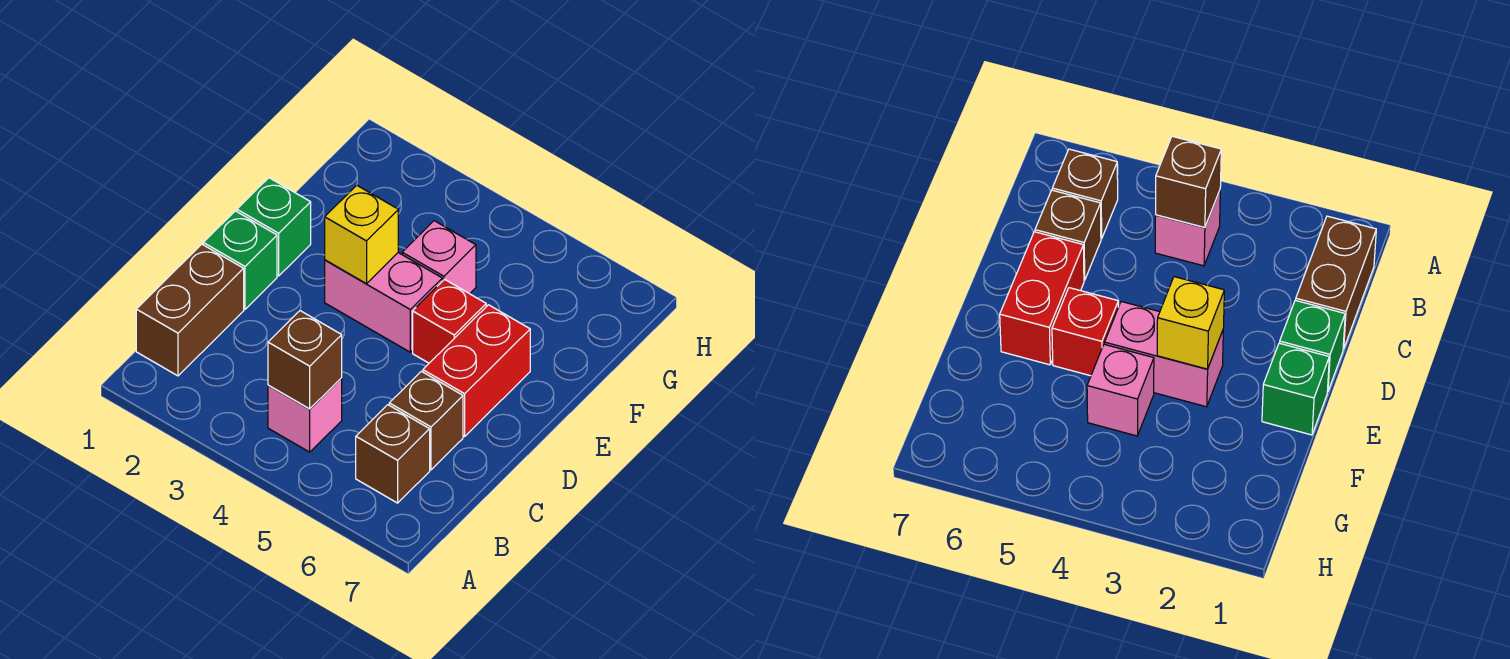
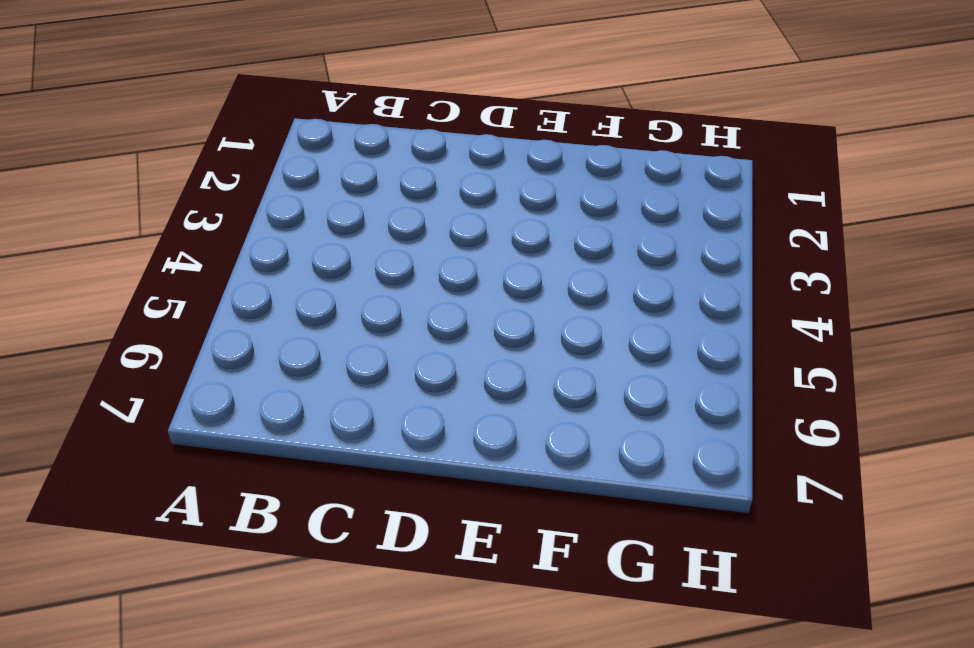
none -> brown 1x2 brick [136,244,244,376]
none -> pink 1x1 brick [268,378,342,452]
none -> brown 1x1 brick [356,405,430,503]

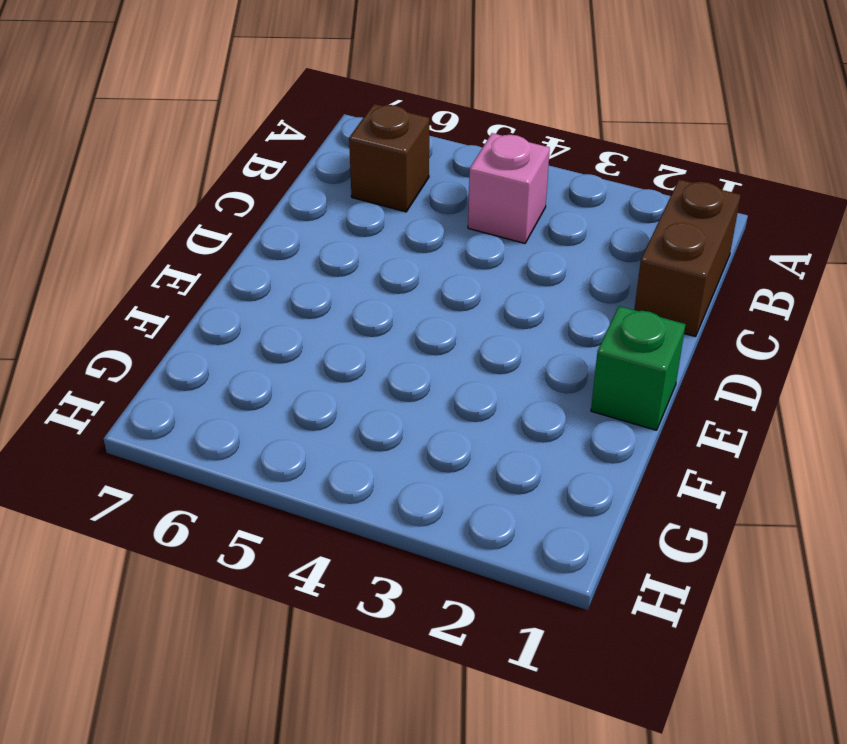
none -> brown 1x1 brick [389,371,463,470]
none -> green 1x1 brick [203,211,277,309]
none -> red 1x2 brick [423,305,530,436]

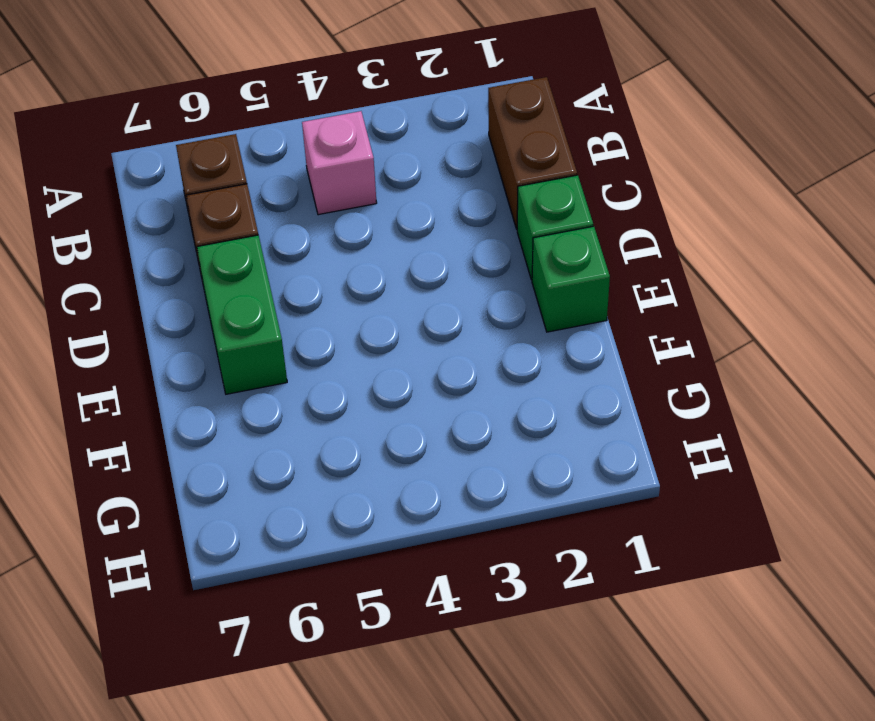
green 1x2 brick [197,235,287,394] -> red 1x2 brick [423,305,530,436]
none -> pink 1x2 brick [325,253,442,352]
none -> red 1x1 brick [413,279,486,363]
none -> pink 1x1 brick [402,221,476,294]

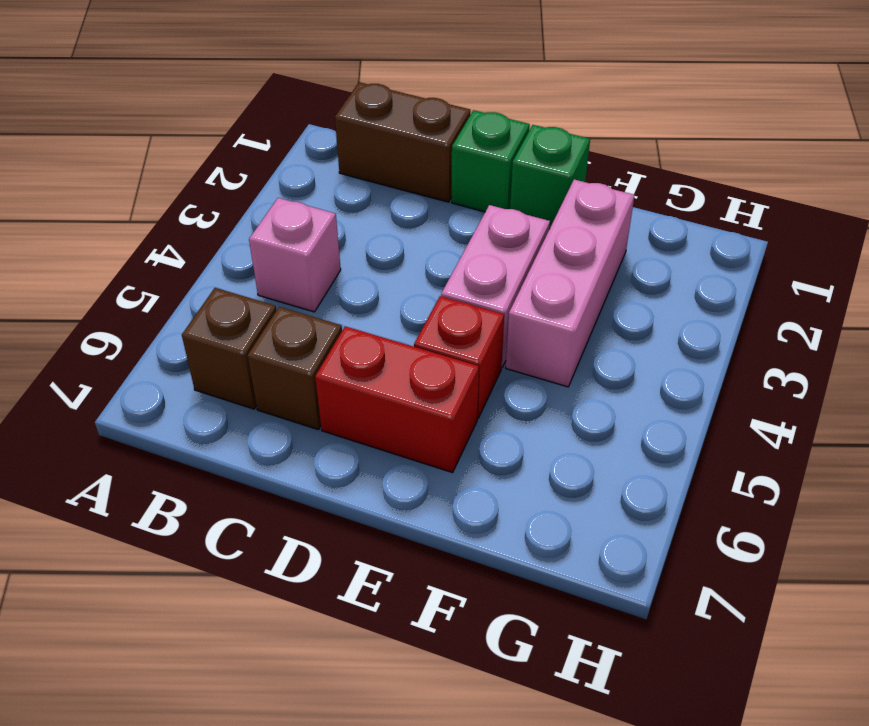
pink 1x3 brick [506,179,634,387] -> pink 1x1 brick [402,221,476,294]
none -> brown 1x1 brick [268,311,342,409]
none -> yellow 1x1 brick [325,185,398,284]

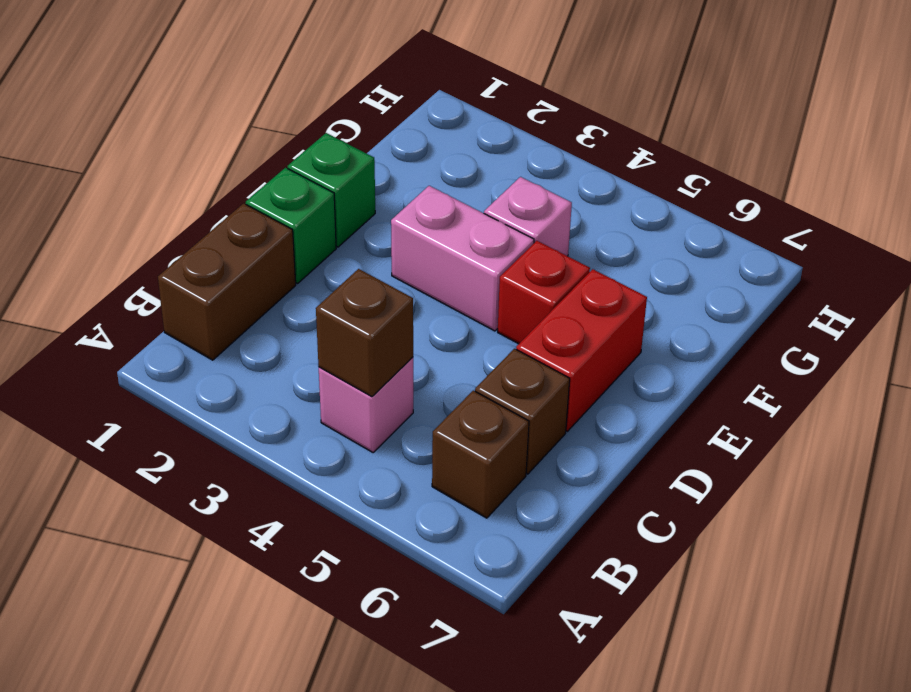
none -> yellow 1x1 brick [325,185,398,284]

